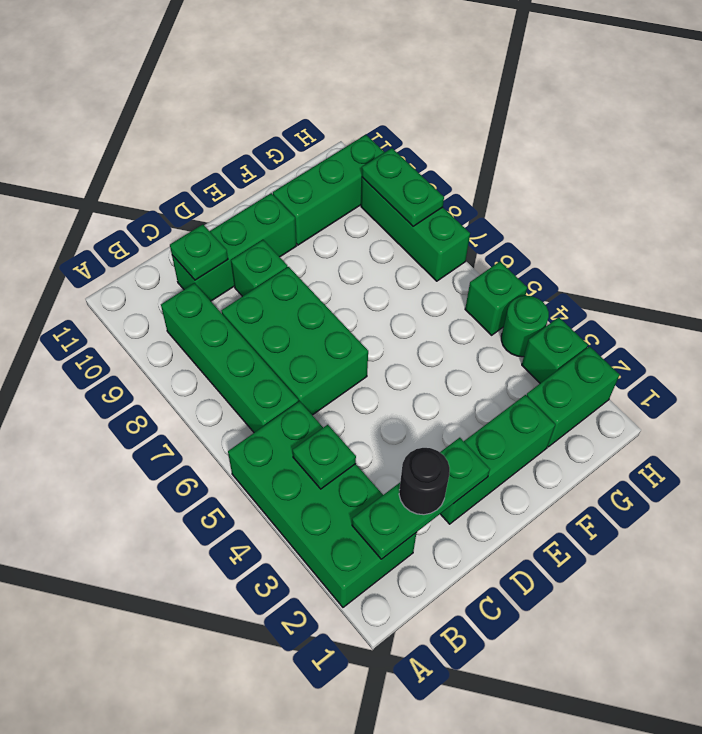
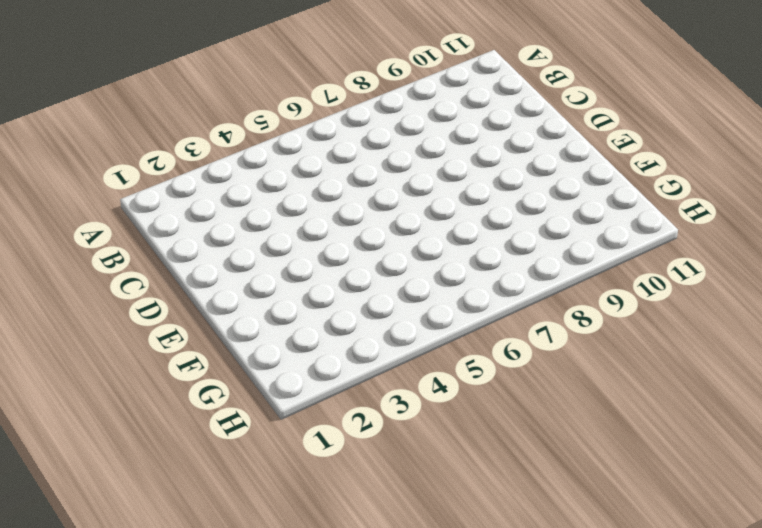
none -> green 2x4 brick [228,401,417,607]
none -> green 1x4 brick [161,283,298,433]
none -> green 2x3 brick [221,267,368,415]

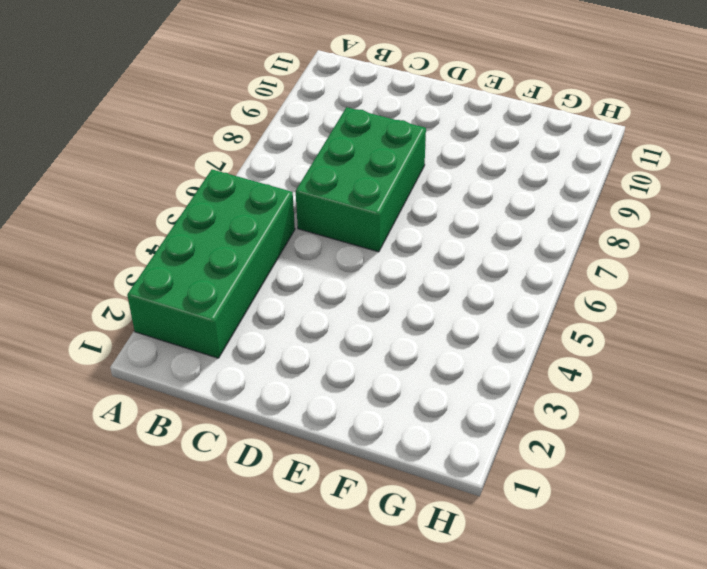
none -> green 1x4 brick [161,283,298,433]
none -> green 1x3 brick [172,193,296,301]
none -> green 1x3 brick [441,395,555,524]

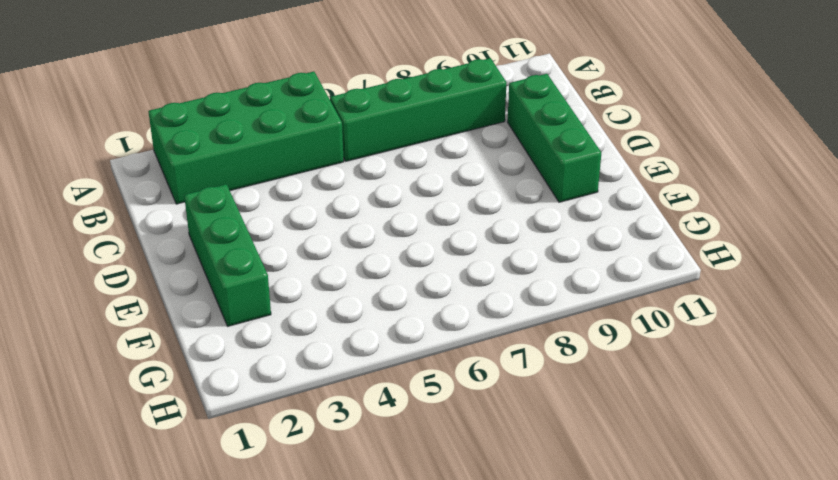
none -> green 2x3 brick [221,267,368,415]
none -> green 1x1 brick [231,240,288,297]
none -> green 1x3 brick [273,135,385,245]

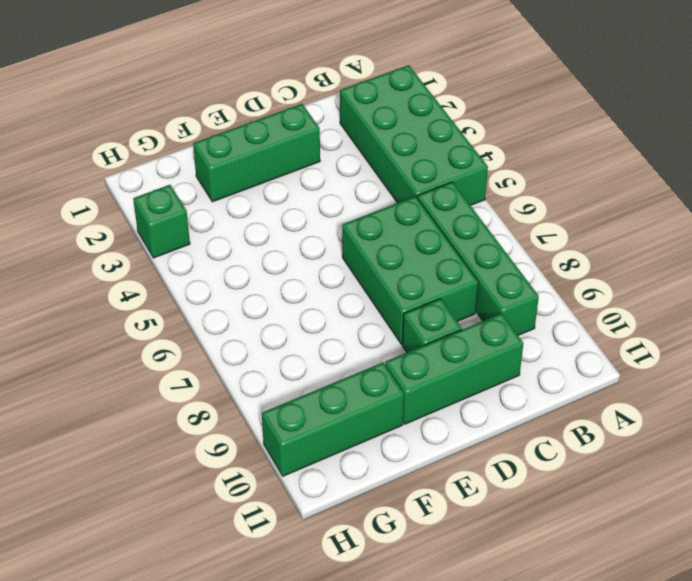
none -> green 1x2 brick [526,346,620,447]
none -> green 1x1 round brick [501,296,549,357]
none -> green 1x1 brick [465,262,527,335]

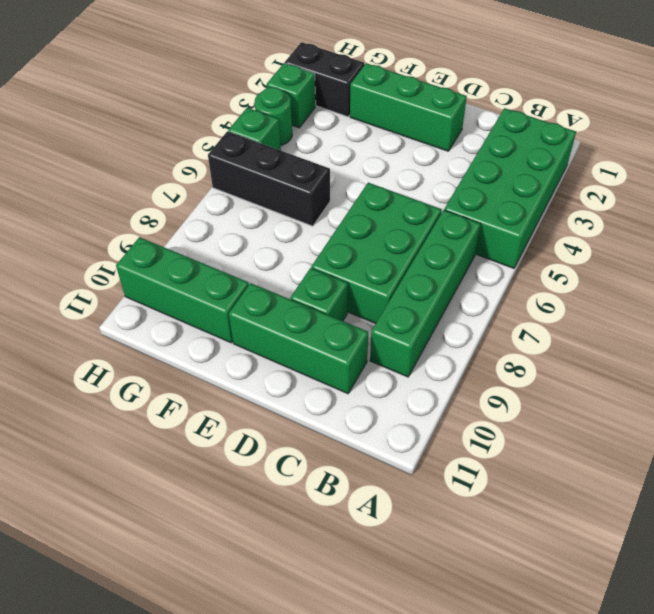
black 1x3 brick [208,131,330,226] -> none
black 1x2 brick [285,42,364,117] -> green 1x2 brick [526,346,620,447]
none -> green 1x3 brick [361,177,470,281]
none -> green 1x3 plate [352,438,490,559]
none -> green 1x1 plate [293,425,356,489]

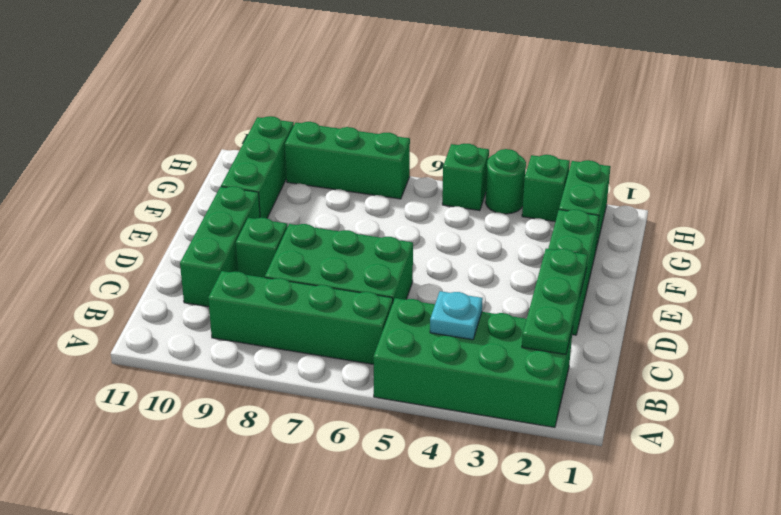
cyan 1x1 plate [430,291,483,340] -> green 1x1 plate [293,425,356,489]
none -> green 1x1 plate [170,224,228,280]
none -> green 1x2 plate [362,148,444,226]
none -> black 1x1 round brick [399,448,450,515]

